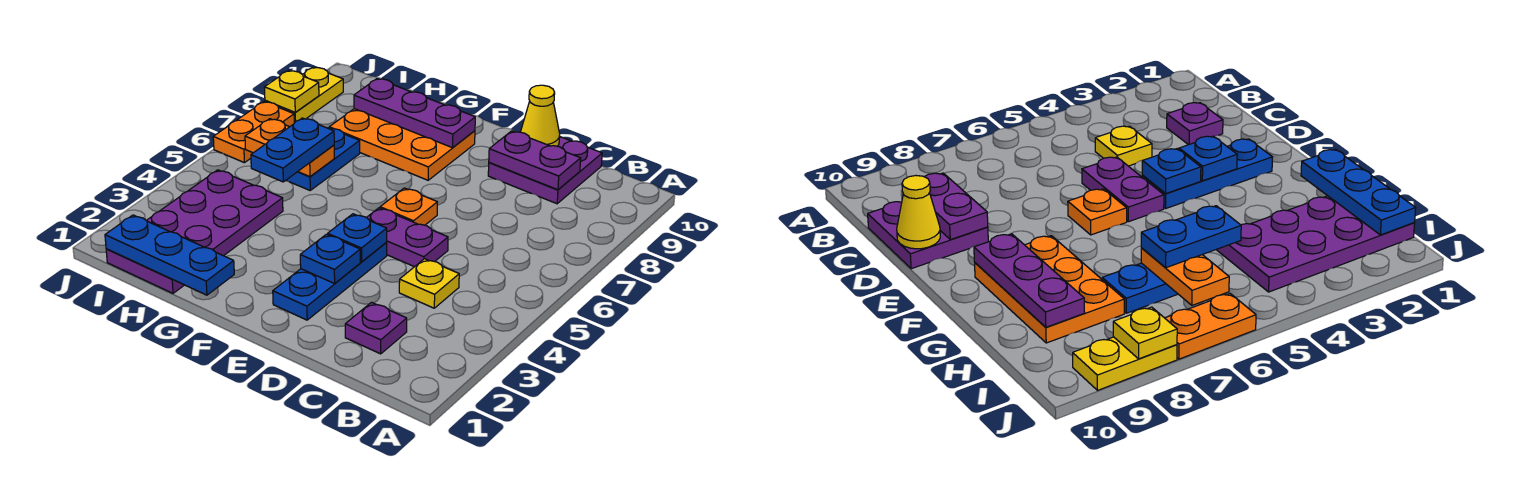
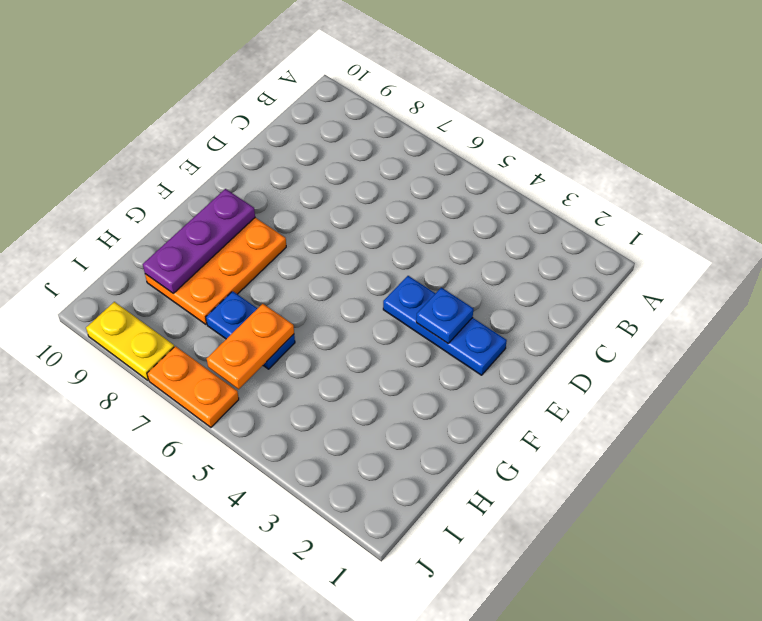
none -> purple 1x1 plate [345,302,407,354]
none -> yellow 1x1 plate [399,259,459,308]
none -> purple 2x2 plate [488,137,602,204]

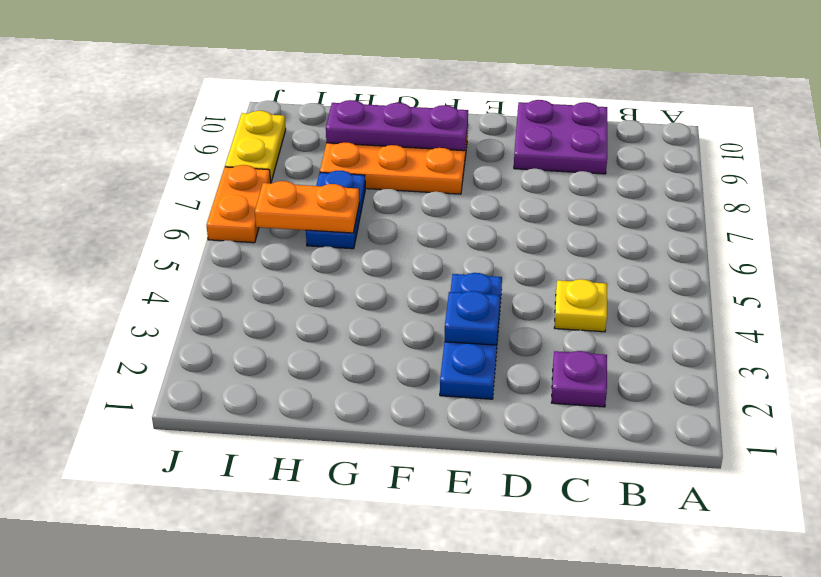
none -> purple 1x2 plate [367,208,448,267]
none -> orange 1x1 plate [380,188,437,225]
none -> purple 2x4 plate [106,170,283,293]

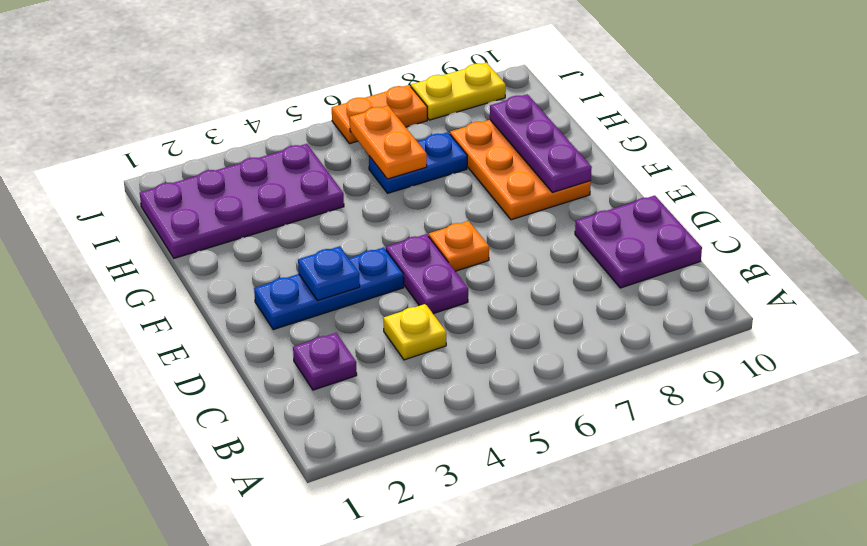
none -> purple 1x2 plate [489,131,581,190]
none -> yellow 1x1 cone [521,85,560,146]
none -> blue 1x1 plate [328,214,387,262]

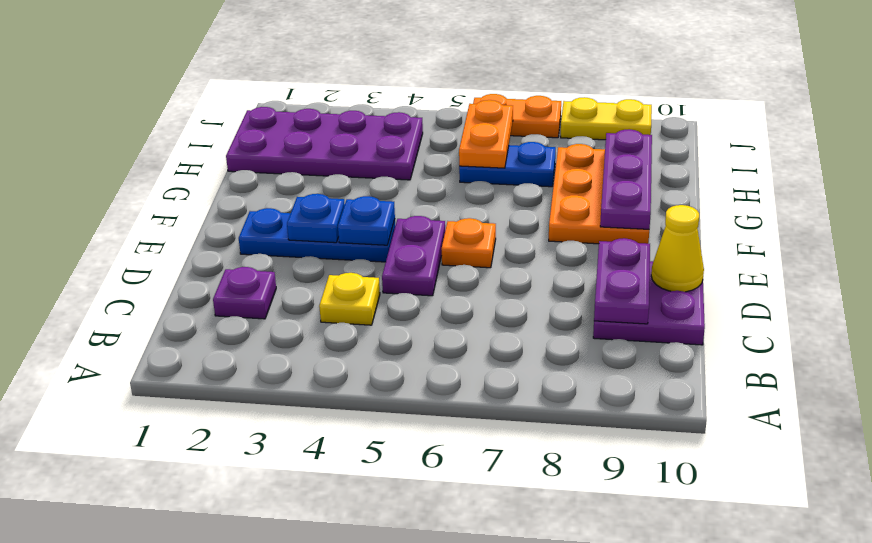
none -> blue 1x3 plate [105,215,234,295]
none -> yellow 1x1 plate [264,71,319,112]
none -> blue 1x2 plate [251,118,334,182]

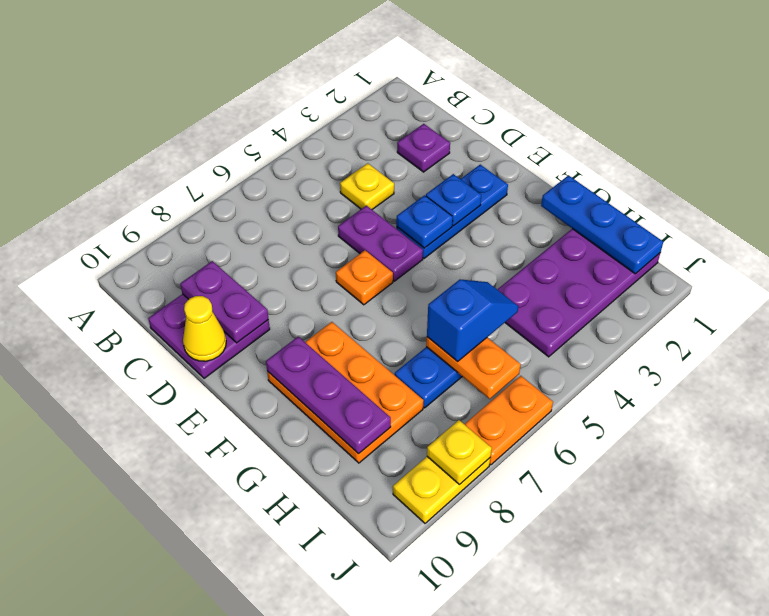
blue 1x2 slope [427,279,518,362] -> blue 1x2 plate [251,118,334,182]

